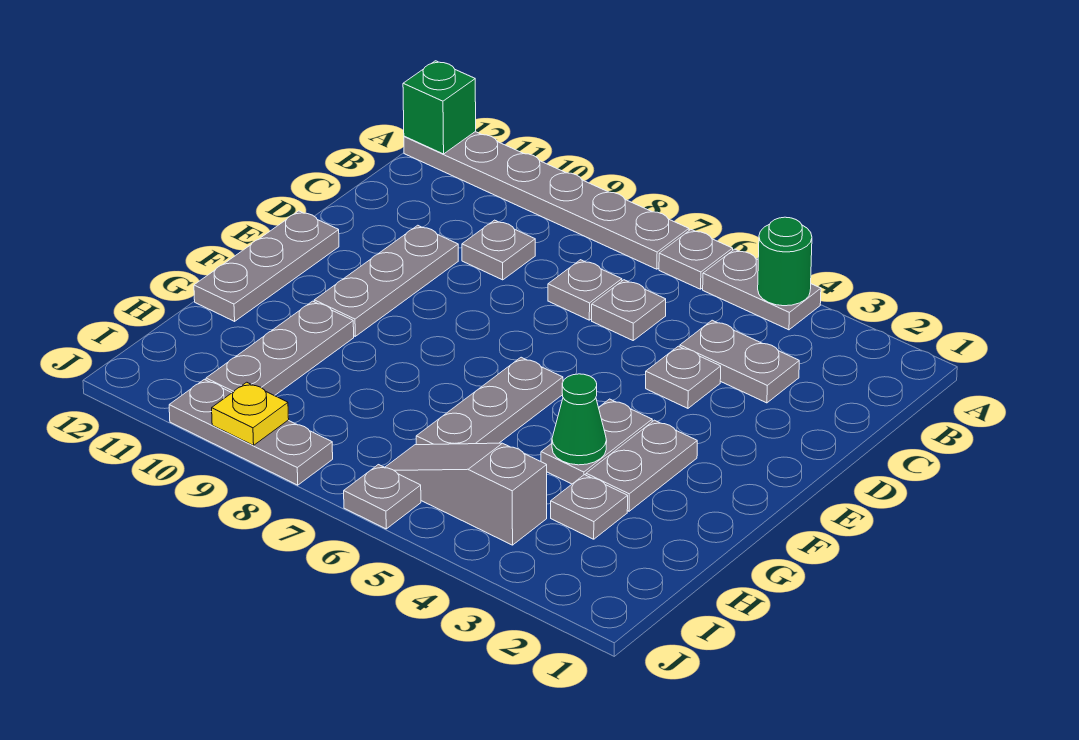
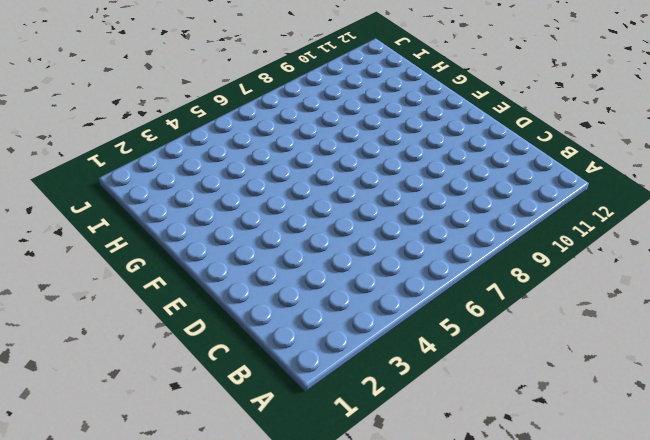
none -> grey 1x2 plate [703,249,821,330]
none -> grey 1x1 plate [659,230,733,289]
none -> grey 1x6 plate [404,132,689,269]

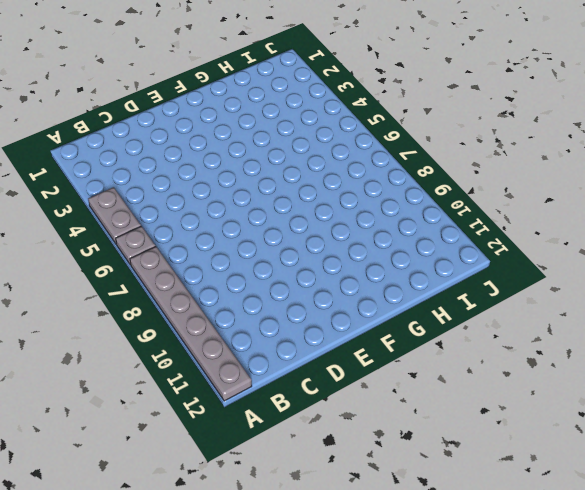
none -> grey 1x2 plate [680,320,799,403]
none -> grey 1x1 plate [592,280,666,340]
none -> grey 1x1 plate [548,260,622,320]

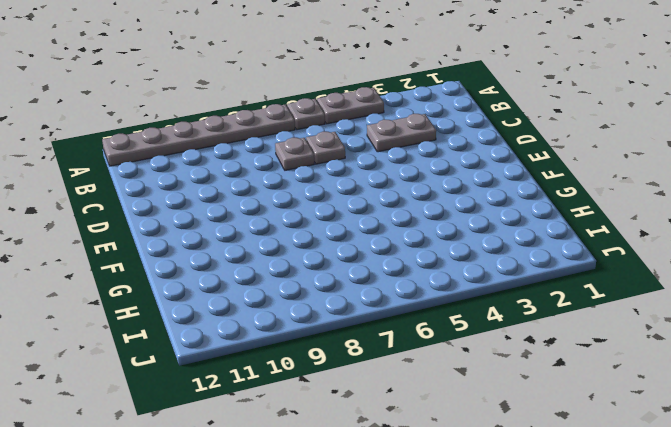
none -> grey 1x1 plate [462,220,535,280]
none -> grey 1x1 plate [646,346,721,408]
none -> grey 1x3 plate [314,225,458,336]

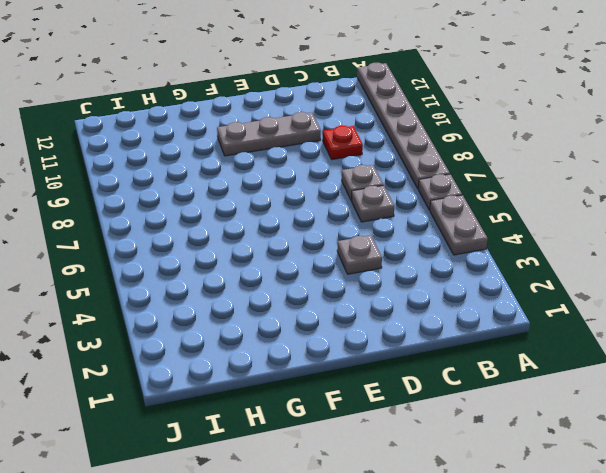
red 1x1 plate [323,125,363,160] -> grey 1x1 plate [462,220,535,280]
none -> grey 1x2 plate [680,320,799,403]
none -> grey 1x3 plate [194,211,339,321]
none -> grey 1x2 plate [586,420,697,511]

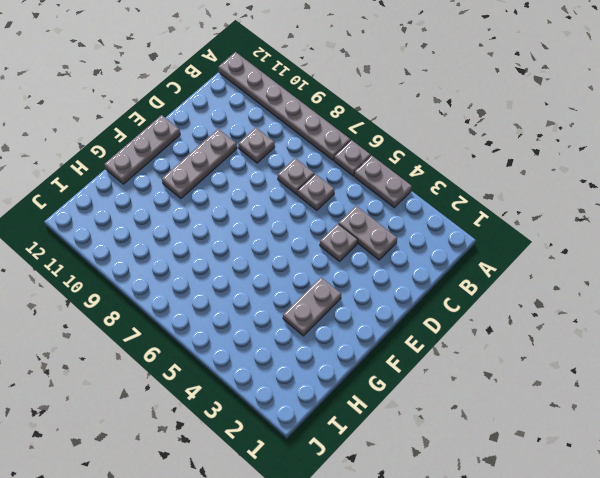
none -> grey 1x2 plate [541,399,652,484]
none -> grey 1x3 plate [416,357,563,445]
none -> grey 1x3 plate [206,301,354,396]

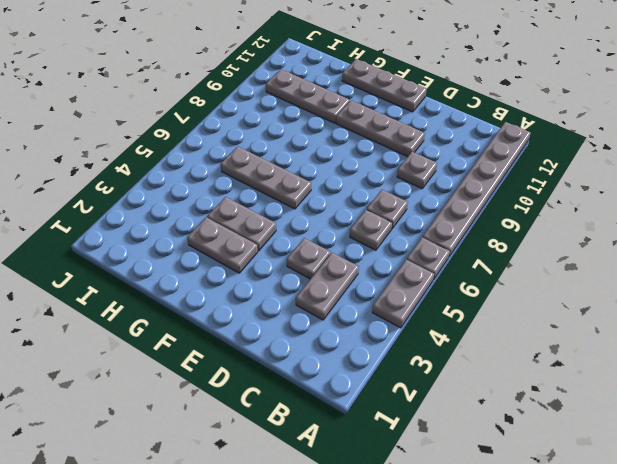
none -> grey 1x1 plate [551,475,628,539]
none -> grey 1x3 slope [385,443,547,545]
none -> grey 1x1 plate [344,465,421,529]

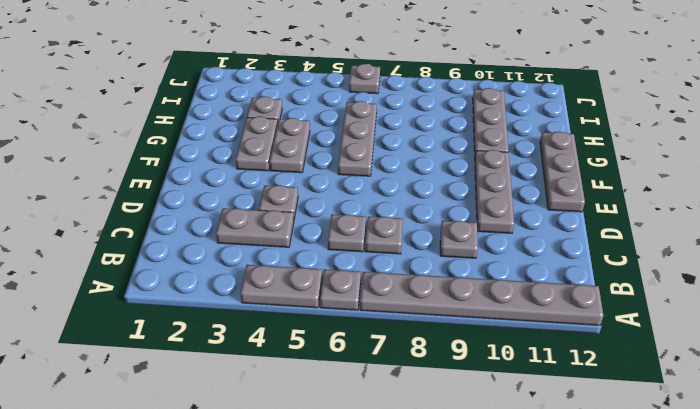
none -> grey 1x3 slope [385,443,547,545]
none -> grey 1x3 plate [169,379,333,485]
none -> green 1x1 round brick [758,217,812,306]

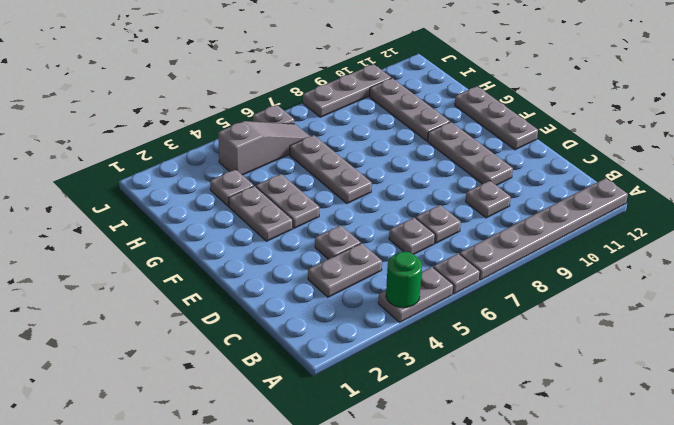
none -> green 1x1 brick [403,61,476,154]
none -> green 1x1 cone [552,374,607,465]
none -> yellow 1x1 plate [212,382,289,445]

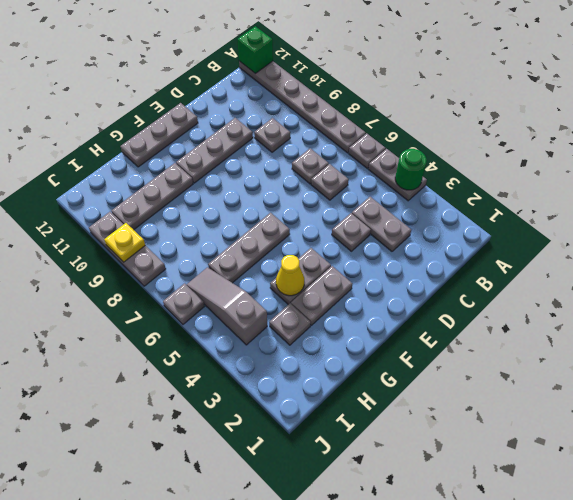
yellow 1x1 cone [276,255,304,296] -> green 1x1 cone [552,374,607,465]

